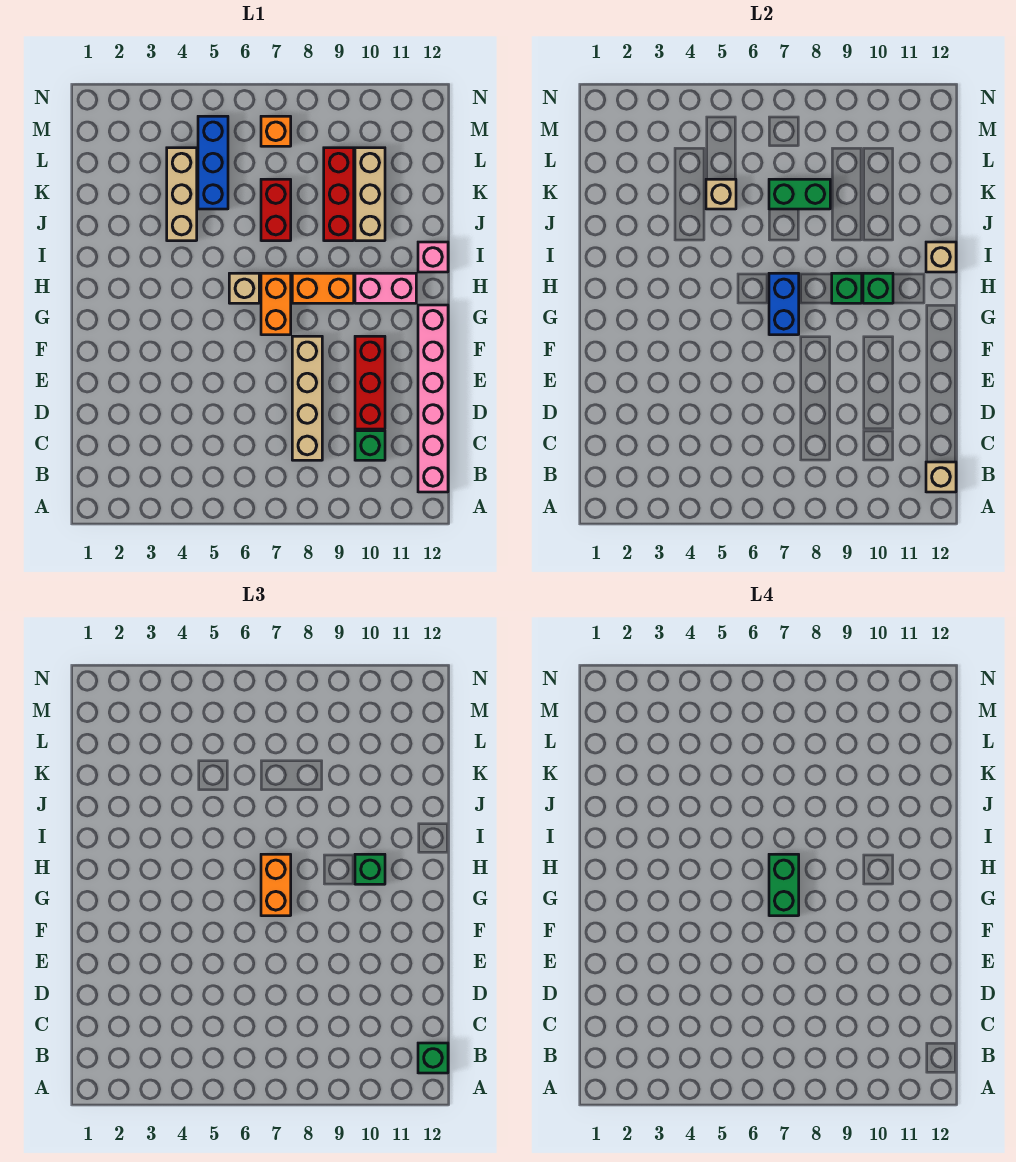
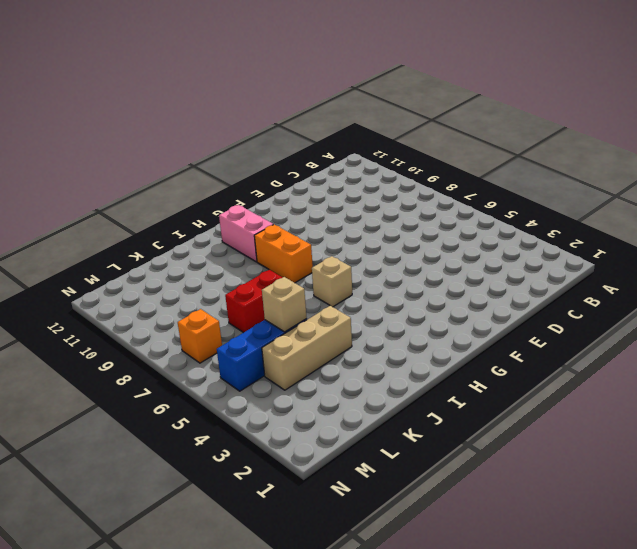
none -> pink 1x6 brick [418,305,448,492]
none -> tan 1x4 brick [292,336,322,460]
none -> green 1x1 brick [355,431,385,460]

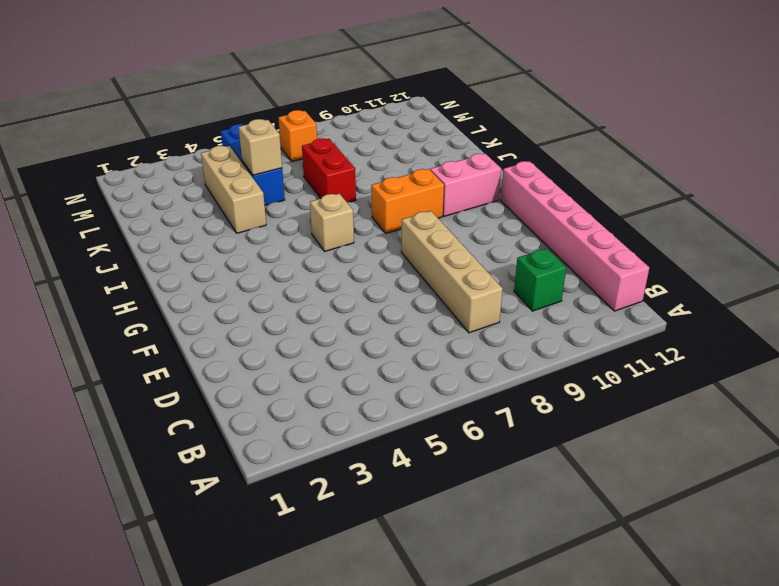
none -> red 1x3 brick [355,336,385,429]
none -> orange 1x2 brick [261,273,291,335]
none -> pink 1x1 brick [418,242,448,272]

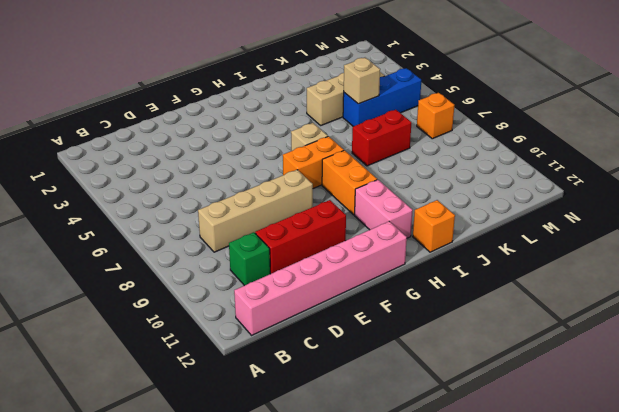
orange 1x1 brick [413,200,455,252] -> pink 1x1 brick [418,242,448,272]
none -> red 1x3 brick [324,148,354,241]
none -> tan 1x3 brick [355,148,385,241]
none -> tan 1x1 brick [926,462,956,492]

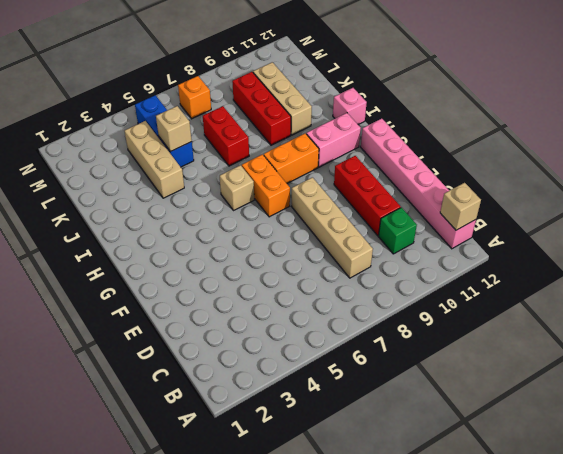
none -> blue 1x2 brick [769,273,799,335]
none -> green 1x1 brick [832,273,862,303]
none -> green 1x1 brick [863,273,893,303]

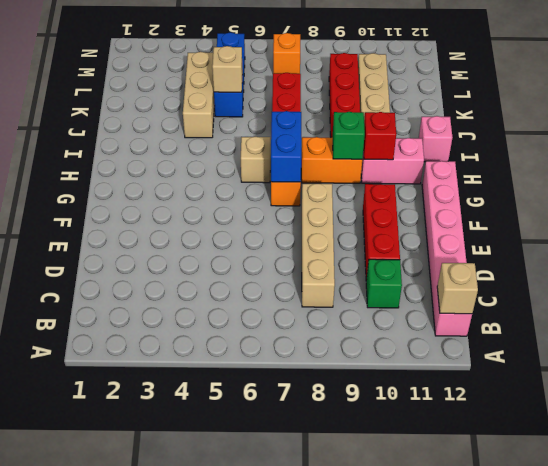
red 1x1 brick [363,112,396,160] -> green 1x1 brick [863,273,893,303]
none -> tan 1x1 brick [926,242,956,272]
none -> green 1x2 brick [769,179,830,209]
none -> green 1x1 brick [418,1043,448,1073]

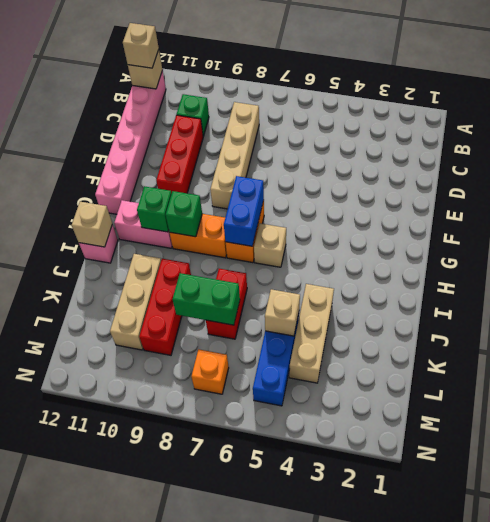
tan 1x1 brick [123,23,159,68] -> green 1x1 brick [418,1043,448,1073]
none -> orange 1x2 brick [261,854,291,916]
none -> green 1x1 brick [355,854,385,884]
none -> green 1x2 brick [769,854,799,916]

